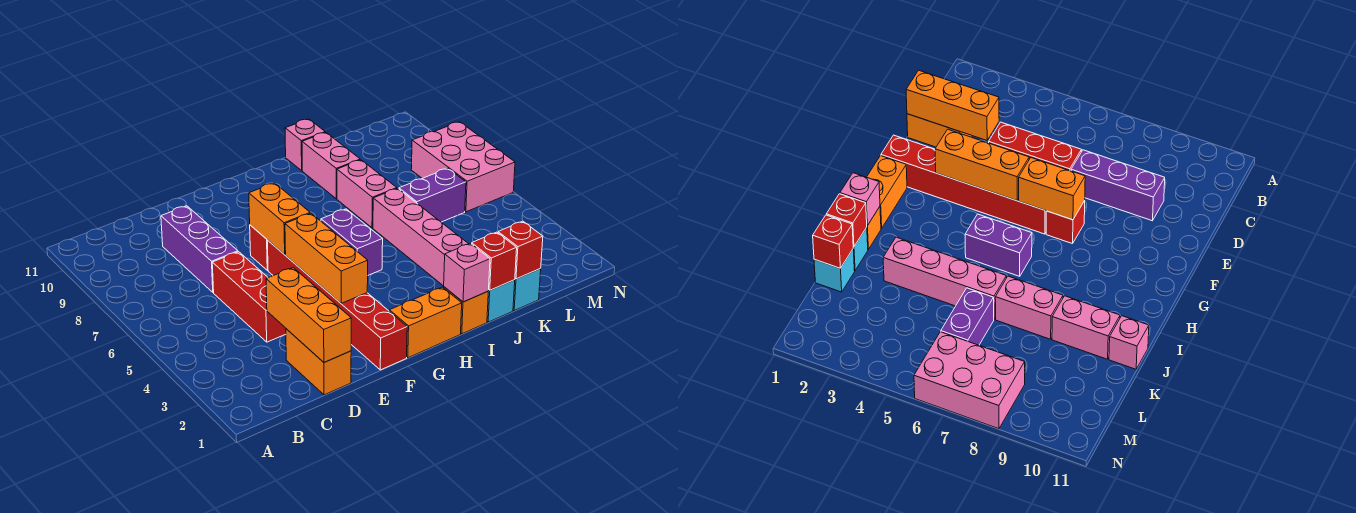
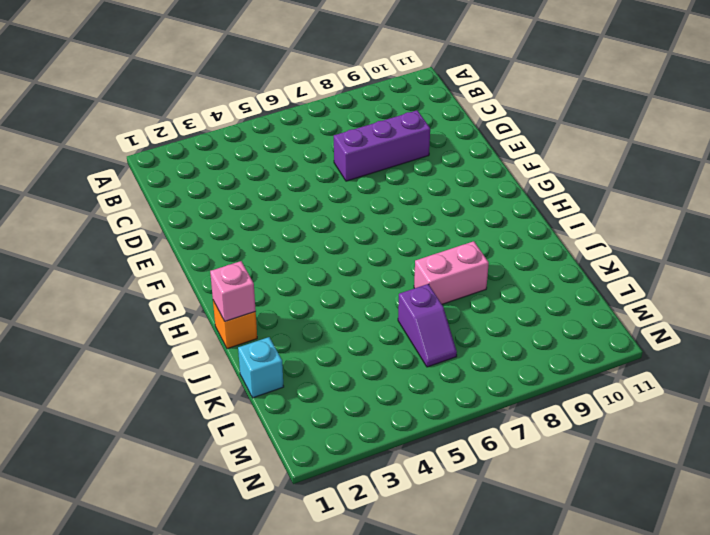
purple 1x2 slope [398,284,457,367] -> purple 1x2 brick [399,168,466,222]
none -> orange 1x2 brick [286,329,351,395]
none -> red 1x3 brick [212,252,286,342]
none -> red 1x6 brick [267,240,407,370]

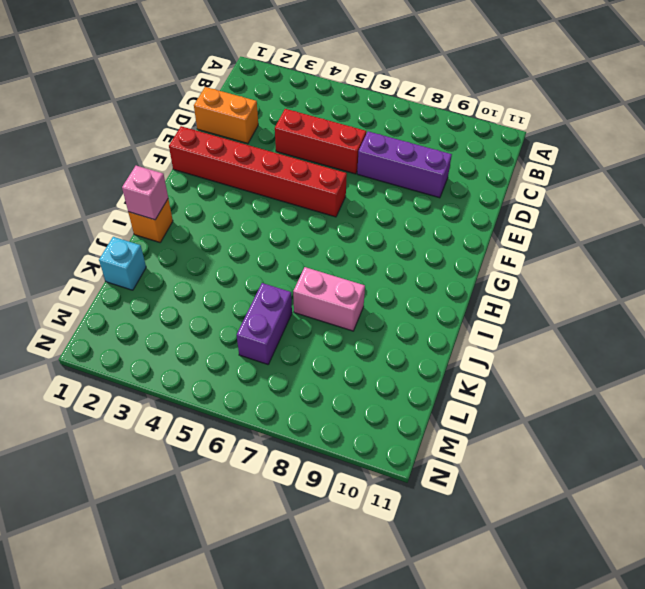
none -> red 1x1 brick [250,225,268,270]
none -> orange 1x2 brick [389,287,462,358]
none -> purple 1x2 brick [321,209,383,275]

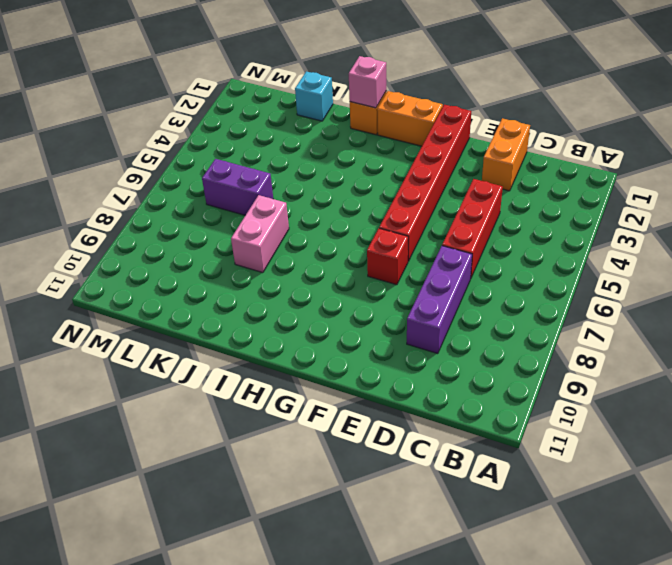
none -> purple 1x2 brick [321,209,383,275]
none -> cyan 1x1 brick [487,280,515,322]
none -> pink 1x4 brick [373,188,468,286]

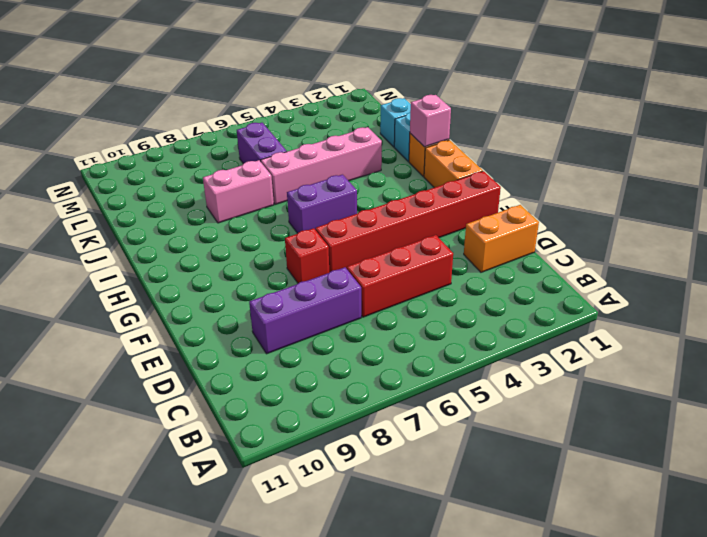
none -> pink 1x2 brick [302,132,360,199]
none -> pink 1x1 brick [285,119,325,170]
none -> pink 2x3 brick [411,122,515,212]

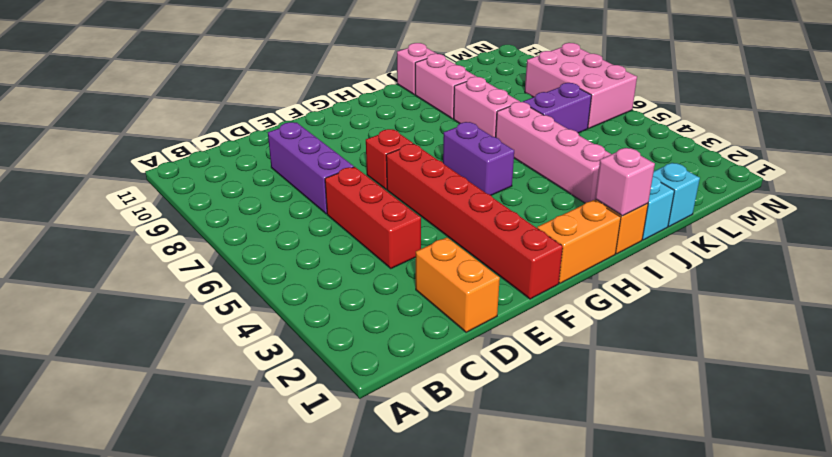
none -> orange 1x3 brick [266,268,351,362]
none -> orange 1x3 brick [285,213,368,303]
none -> orange 1x2 brick [249,183,310,255]

